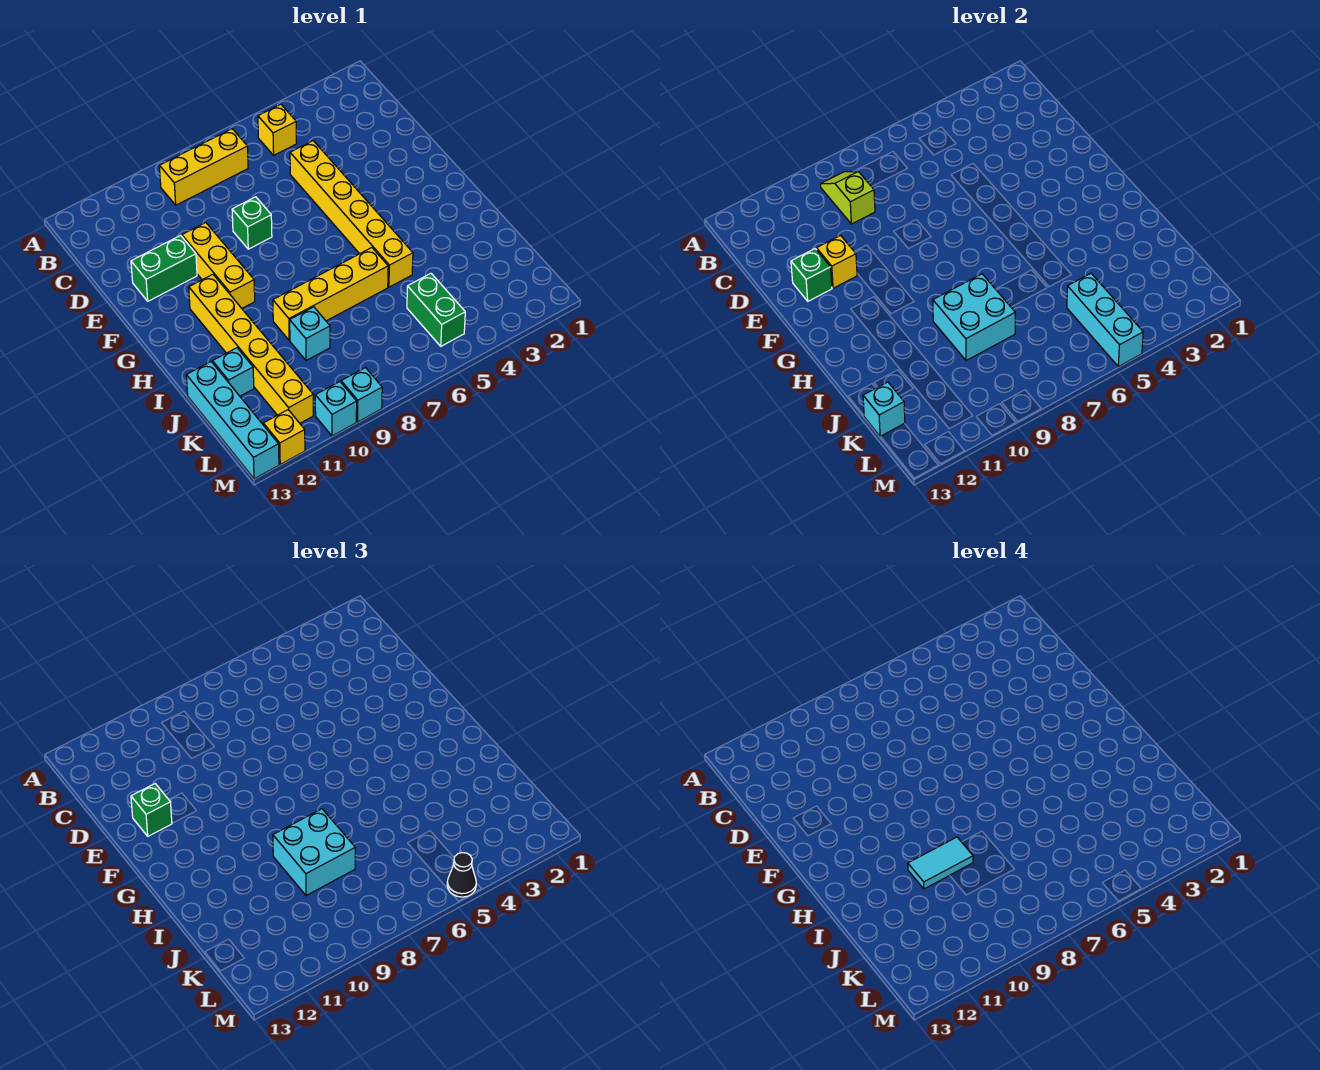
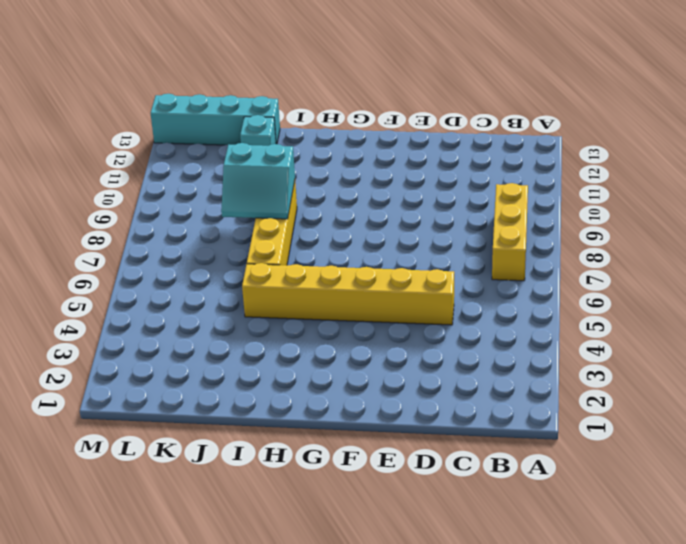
cyan 2x2 slope [221,143,295,219] -> cyan 2x2 brick [933,274,1015,361]
none -> yellow 1x1 brick [258,104,297,155]
none -> green 1x1 brick [232,197,272,249]
none -> yellow 1x3 brick [182,223,255,308]

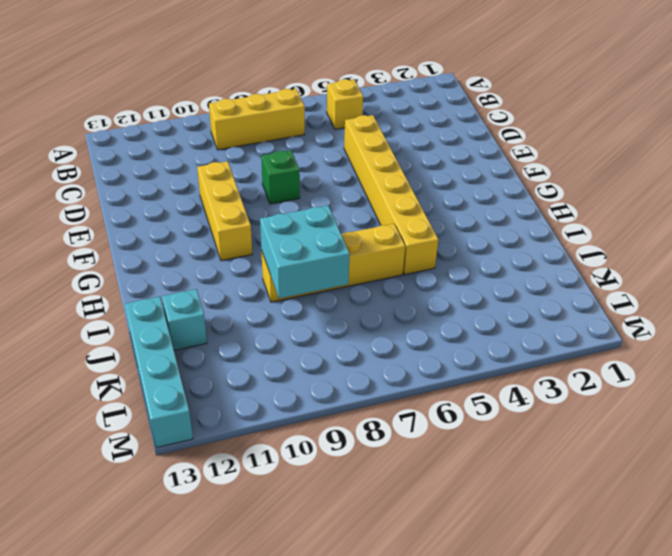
none -> green 1x2 brick [131,236,197,301]
none -> yellow 1x6 brick [189,274,313,423]
none -> cyan 1x1 brick [290,307,330,361]

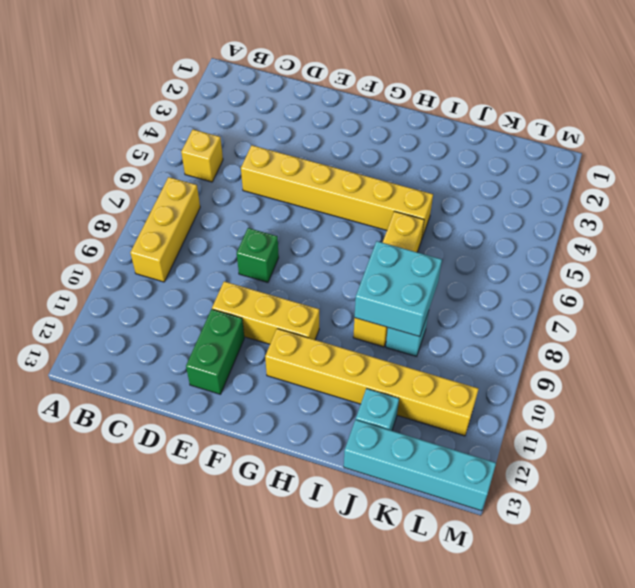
none -> green 1x2 brick [407,273,465,346]
none -> cyan 1x1 brick [341,368,382,422]
none -> cyan 1x1 brick [315,382,357,436]

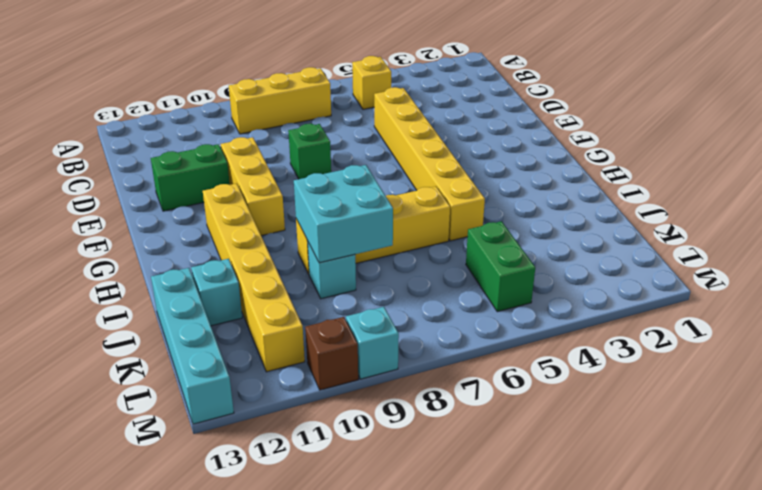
brown 1x1 brick [305,317,358,390] -> cyan 1x1 brick [315,382,357,436]
none -> yellow 1x1 brick [263,410,305,464]
none -> lime 1x2 slope [821,171,875,224]
none -> yellow 1x1 brick [817,236,857,288]

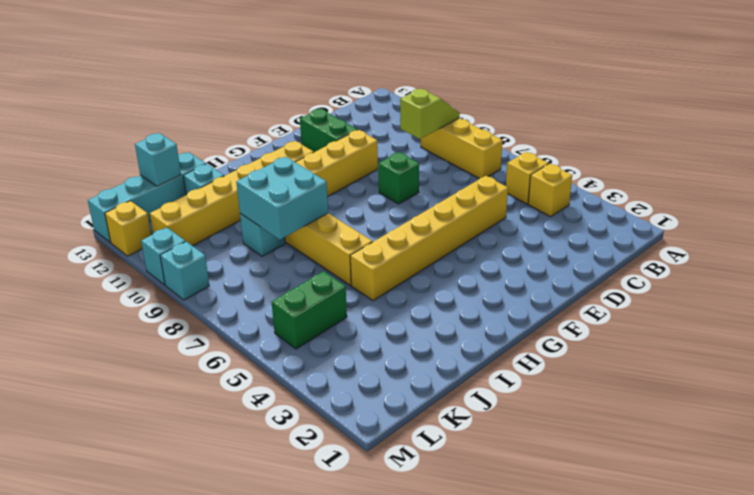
yellow 1x1 brick [528,164,572,217] -> yellow 1x1 brick moved to [817,236,857,288]
none -> green 1x1 brick [791,249,832,301]
none -> cyan 1x3 brick [1067,273,1143,367]
none -> green 1x1 brick [131,784,172,836]

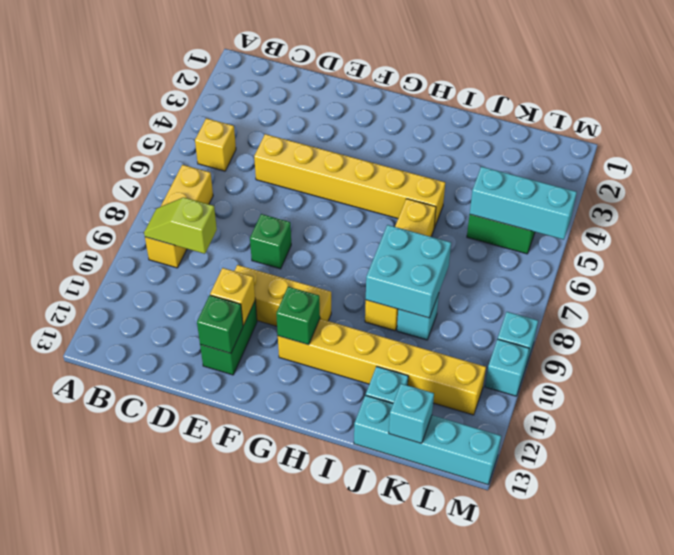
green 1x1 brick [276,287,320,345] -> green 1x1 brick moved to [131,784,172,836]
none -> yellow 1x1 brick [263,410,305,464]
none -> cyan 2x2 brick [273,809,355,896]
none -> black 1x1 cone [447,853,476,897]

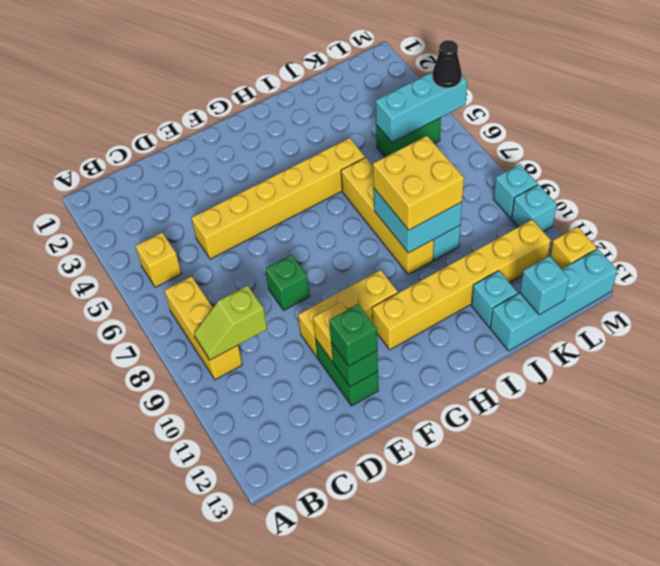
yellow 2x2 brick [373,136,464,230] -> cyan 2x2 brick [273,809,355,896]
none -> cyan 1x2 tile [908,837,973,889]

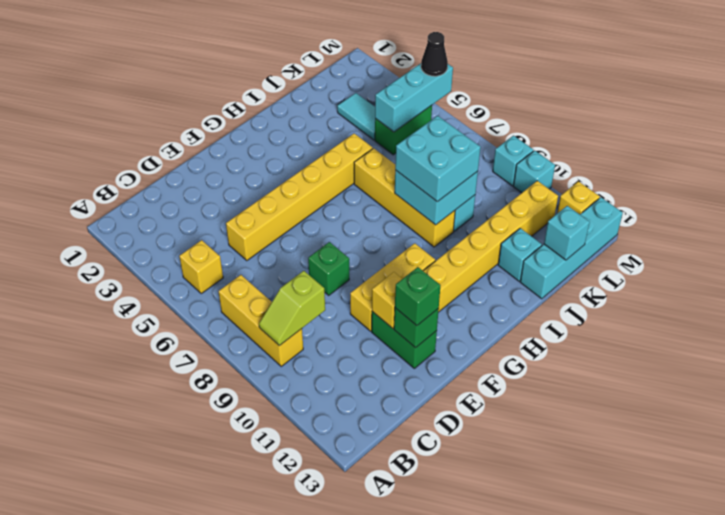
cyan 1x2 tile [337,93,375,140] -> cyan 1x2 tile moved to [908,837,973,889]

